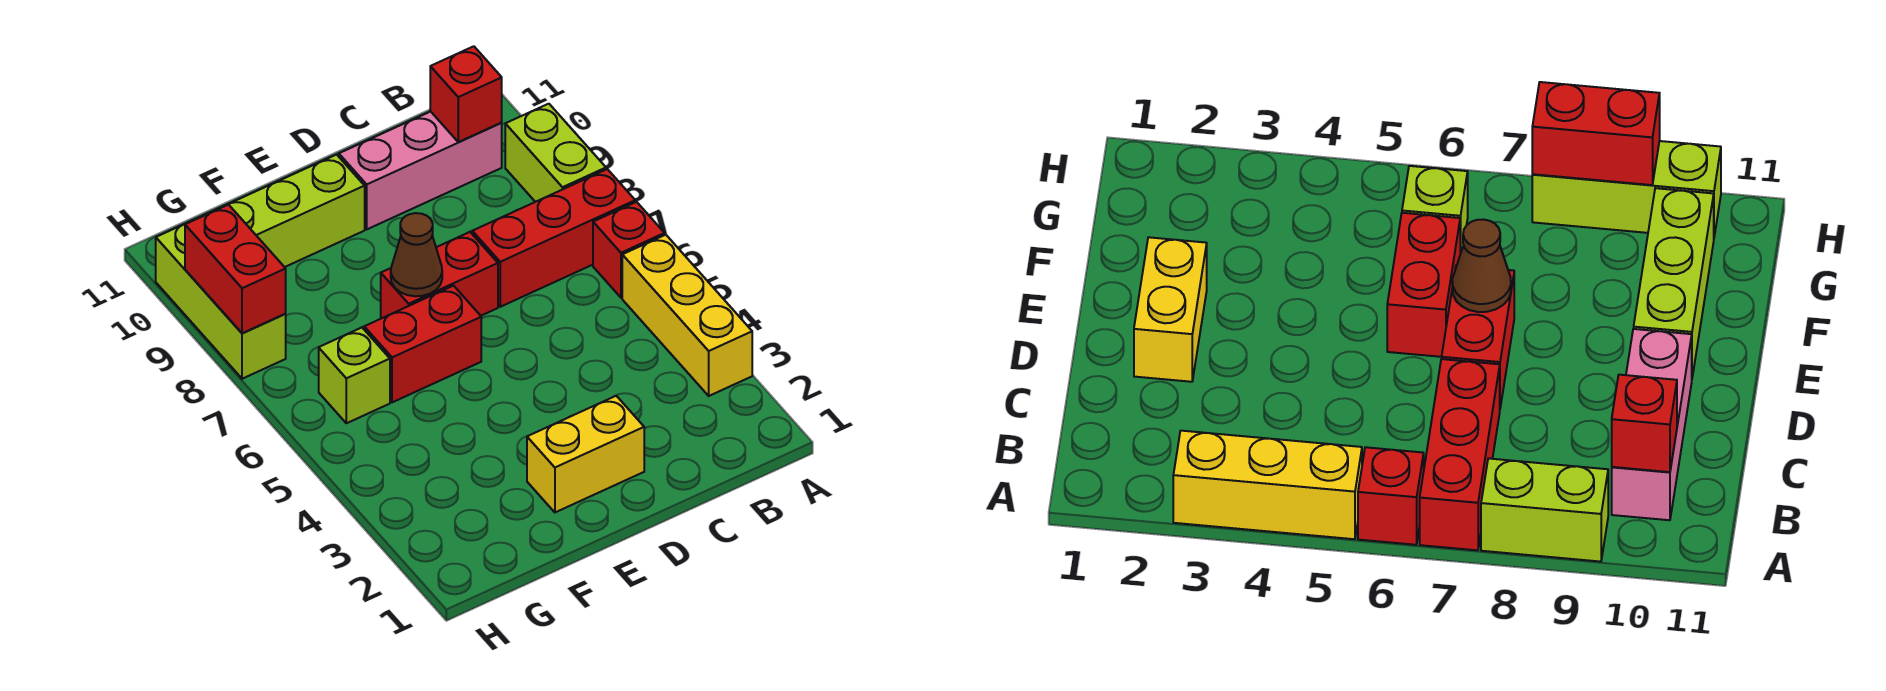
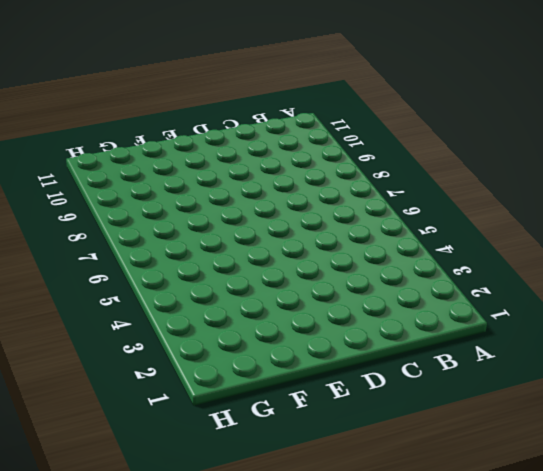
none -> yellow 1x3 brick [622,235,752,396]
none -> red 1x1 brick [593,202,665,298]
none -> red 1x3 brick [472,169,635,307]

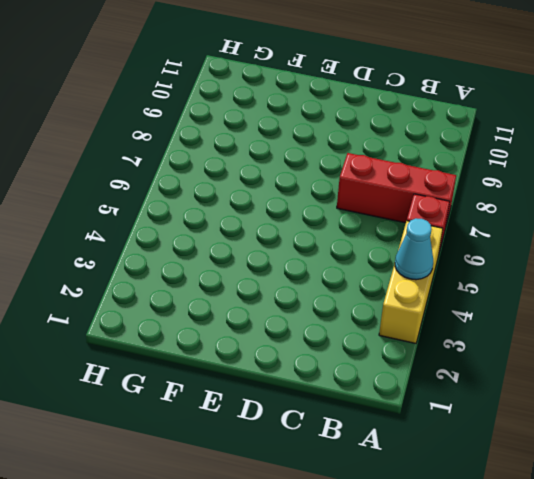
cyan 1x1 cone [395,218,433,280] -> none
none -> lime 1x2 brick [505,104,606,202]
none -> pink 1x3 brick [339,112,502,229]
none -> yellow 1x2 brick [527,396,644,512]

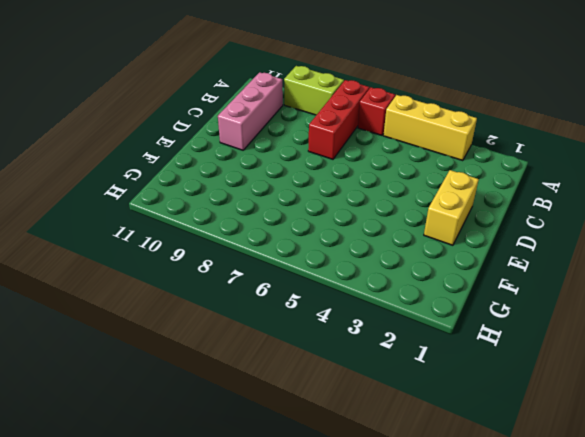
none -> red 1x2 brick [381,232,498,318]
none -> red 1x2 brick [364,286,481,402]
none -> lime 1x3 brick [203,155,365,267]

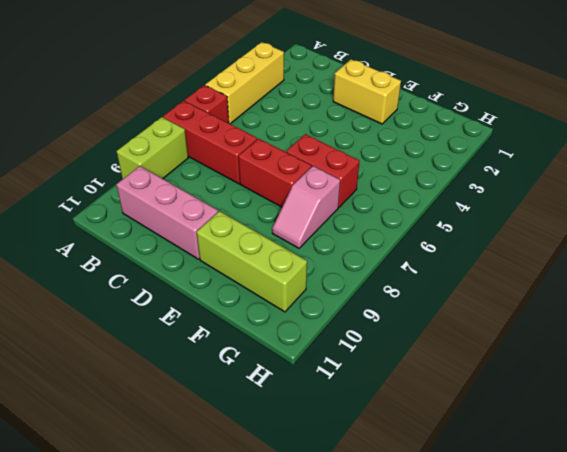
pink 1x2 slope [272,166,340,248] -> none
none -> lime 1x1 brick [319,327,390,423]
none -> lime 1x3 brick [156,217,286,379]
none -> red 1x1 brick [430,46,502,142]

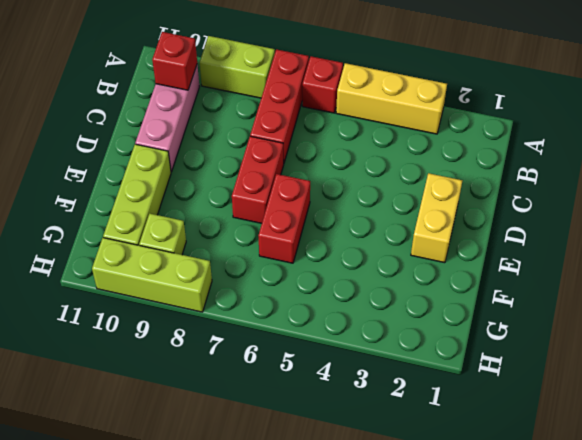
lime 1x1 brick [139,214,186,255] -> lime 1x1 brick moved to [319,327,390,423]
none -> brown 1x1 cone [391,213,442,296]
none -> red 1x2 brick [185,205,286,333]

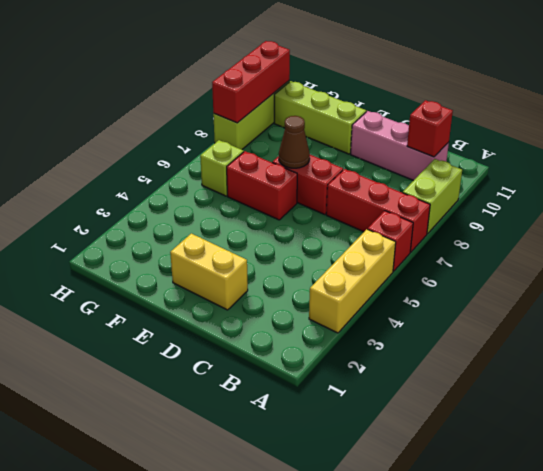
red 1x3 brick [212,41,290,123] -> red 1x2 brick [185,205,286,333]

